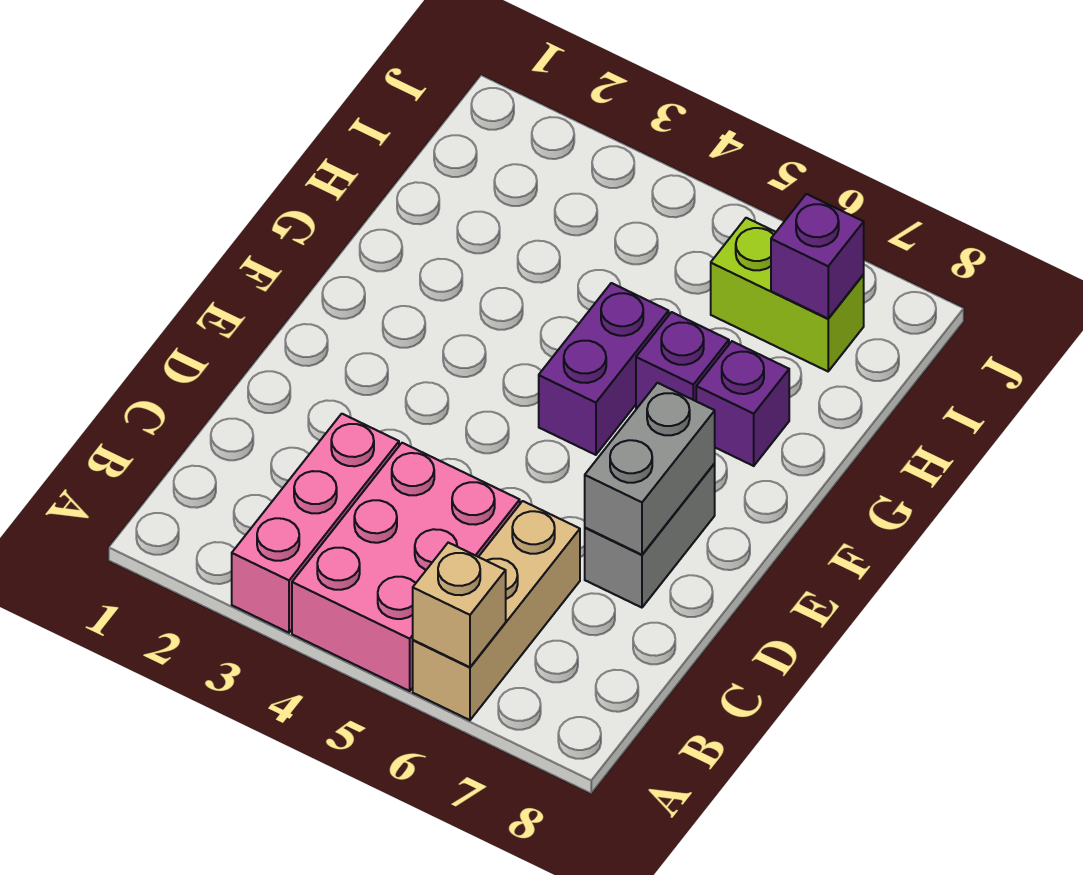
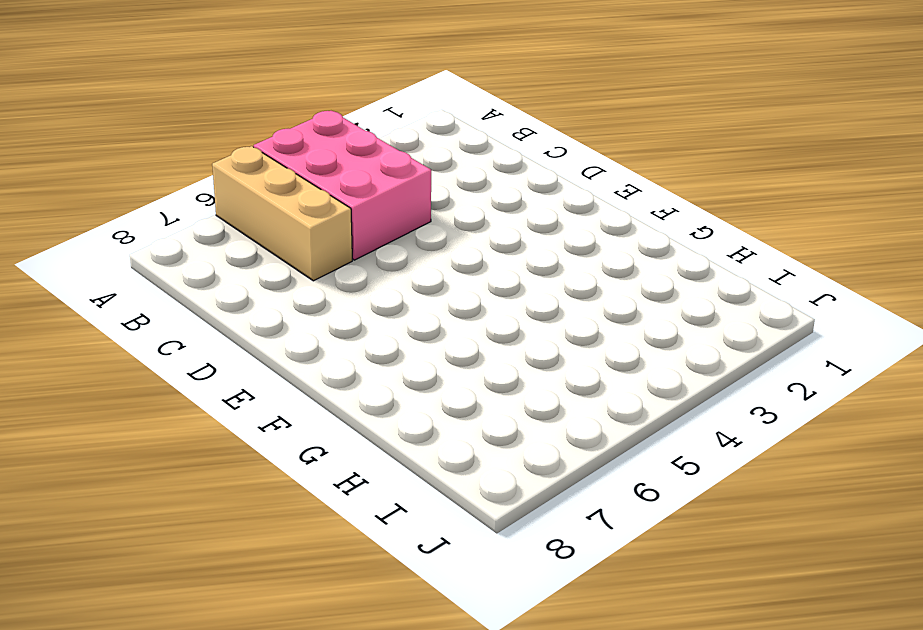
none -> pink 1x3 brick [232,414,399,633]
none -> grey 1x2 brick [585,463,715,608]

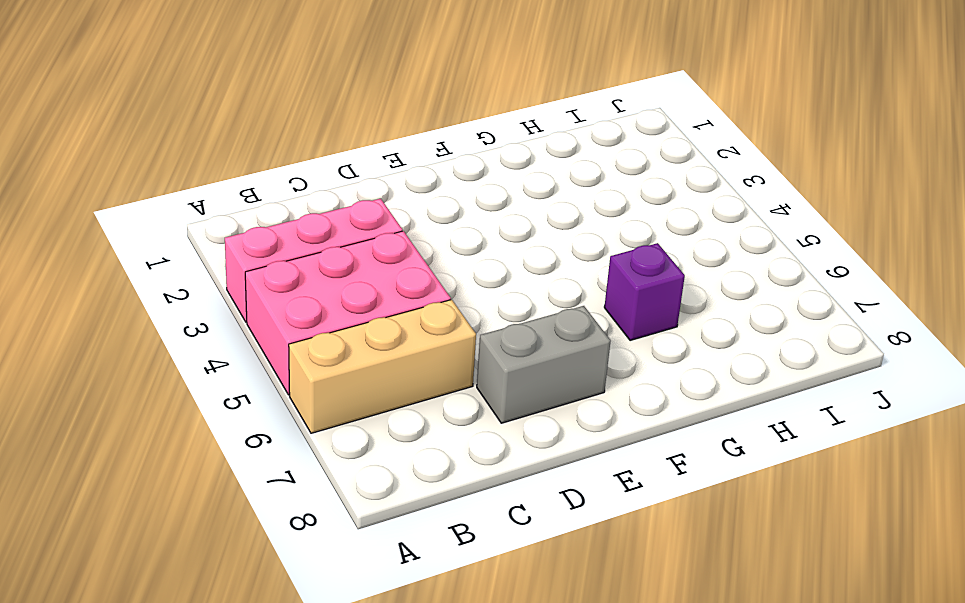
none -> purple 1x2 brick [539,283,669,455]
none -> purple 1x1 brick [696,341,789,466]

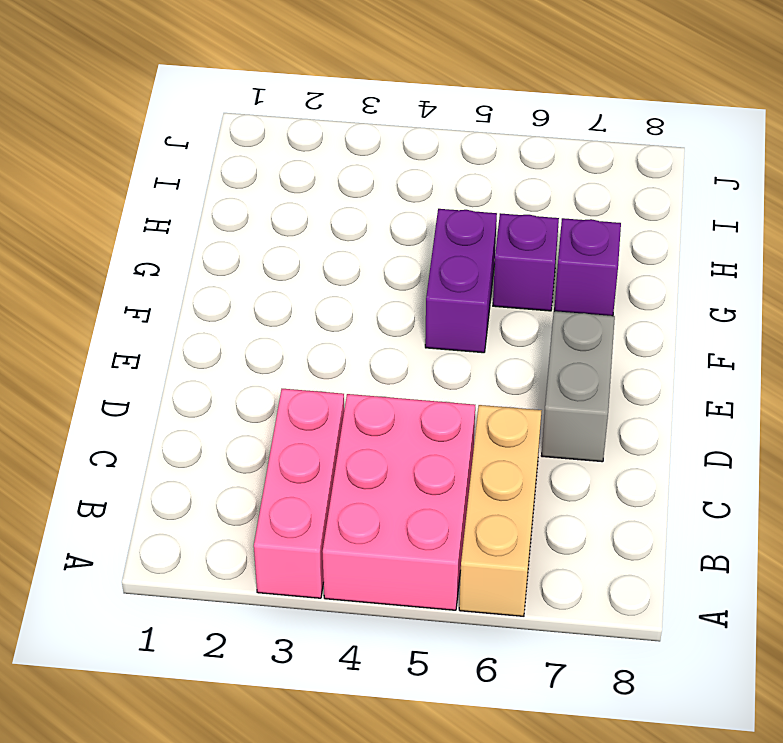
none -> lime 1x2 brick [711,218,864,371]
none -> tan 1x1 brick [413,543,506,667]

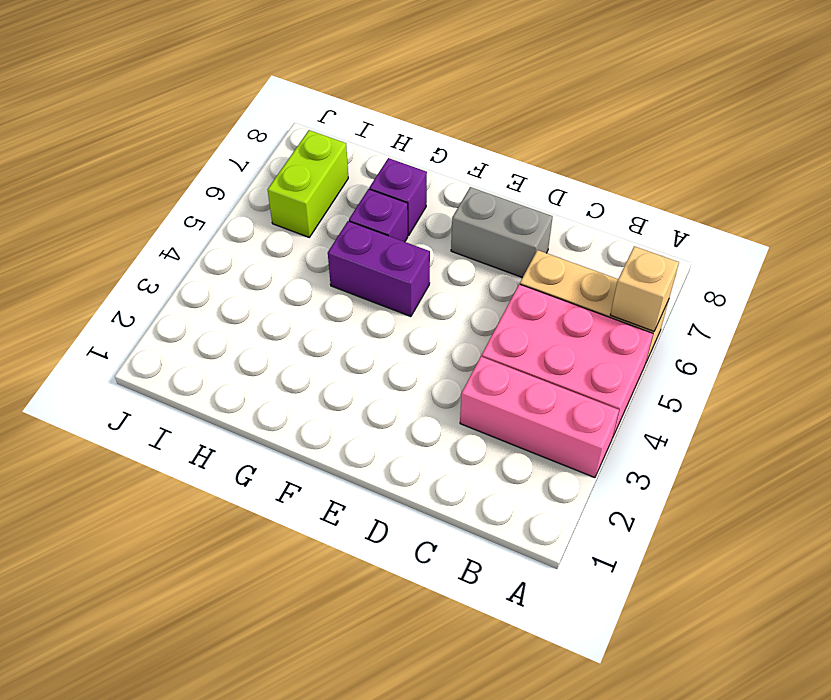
none -> grey 1x2 brick [585,383,715,555]
none -> purple 1x1 brick [771,194,864,318]

